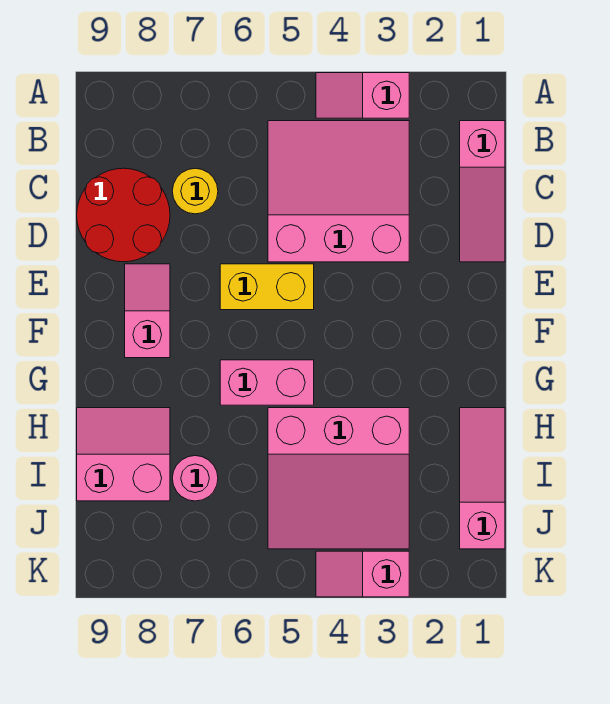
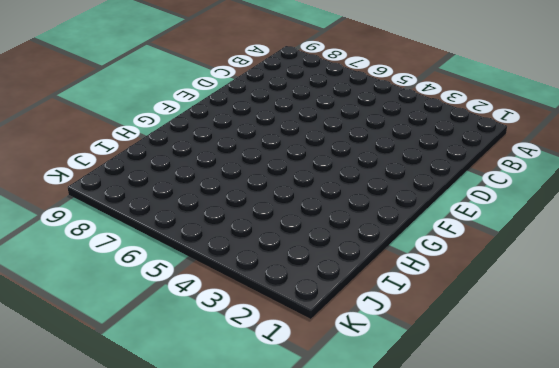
none -> pink 1x2 slope [316,73,409,118]
none -> pink 1x3 slope [460,121,505,262]
none -> pink 3x3 slope [268,121,409,262]

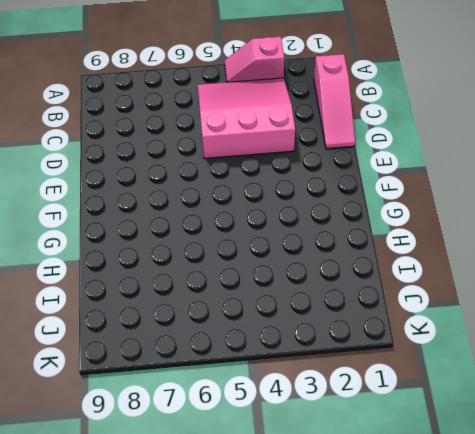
none -> yellow 1x1 round brick [172,168,218,214]
none -> red 2x2 round brick [77,168,170,262]
none -> yellow 1x2 brick [220,264,314,310]

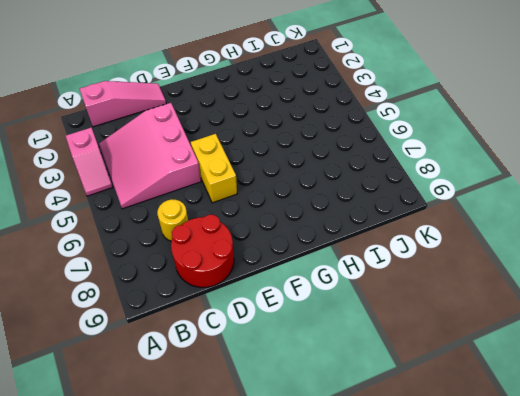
none -> pink 1x2 slope [125,264,170,358]
none -> pink 1x2 brick [220,360,314,405]
none -> pink 1x3 slope [460,408,505,549]

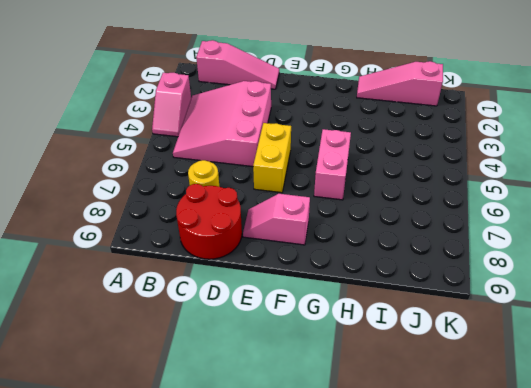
none -> pink 3x3 slope [268,408,409,549]
none -> pink 2x2 slope [77,408,170,501]
none -> pink 1x1 round brick [172,456,218,501]

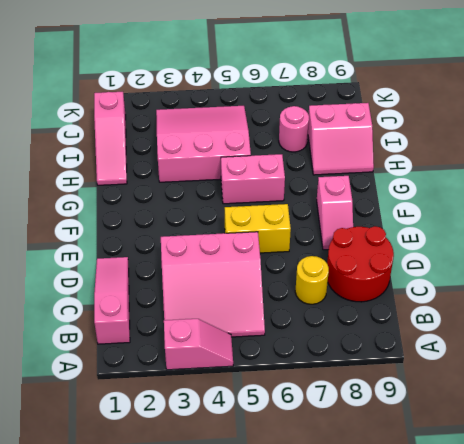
none -> pink 1x2 slope [316,551,409,597]

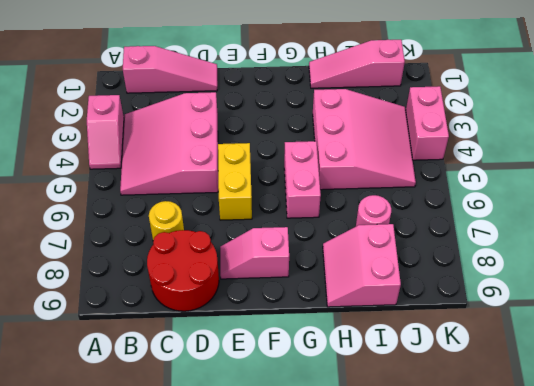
pink 1x2 brick [406,86,449,160] -> pink 1x2 slope [316,551,409,597]

